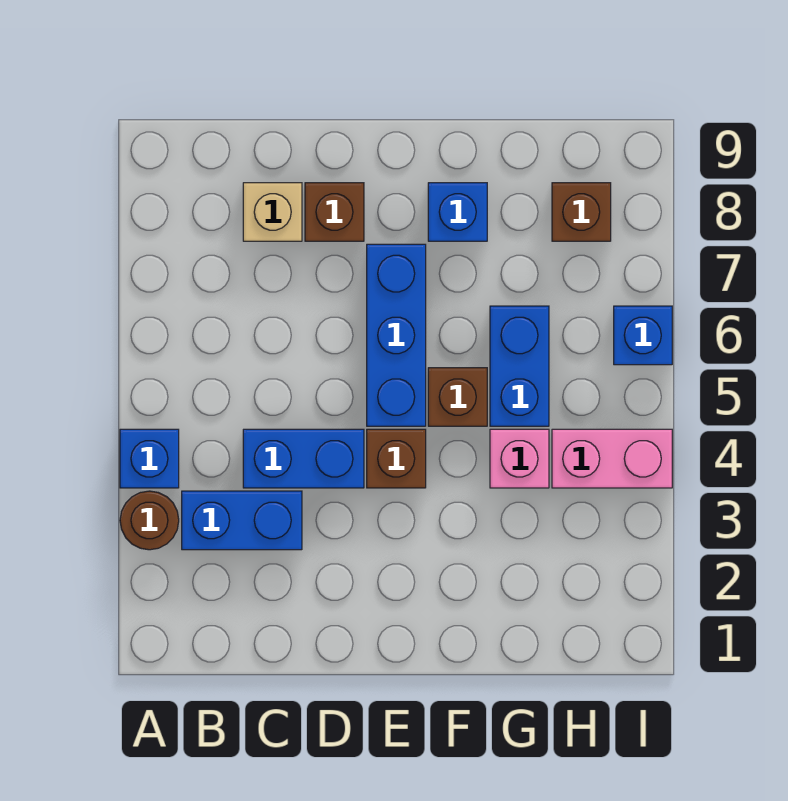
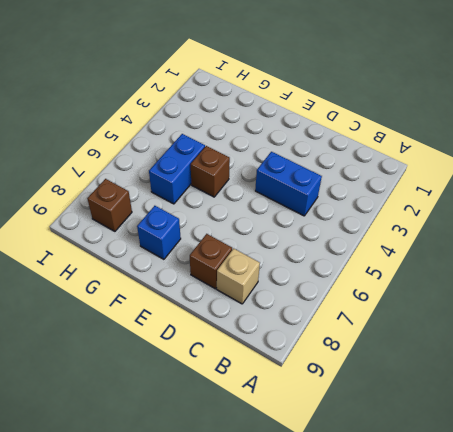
none -> brown 1x1 round brick [120,491,179,550]
none -> blue 1x1 brick [120,429,179,488]
none -> blue 1x2 brick [182,491,302,550]

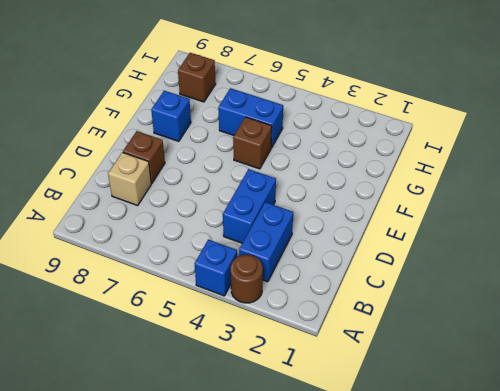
none -> brown 1x1 brick [367,429,426,488]
none -> blue 1x3 brick [367,244,426,426]
none -> pink 1x1 brick [490,429,549,488]

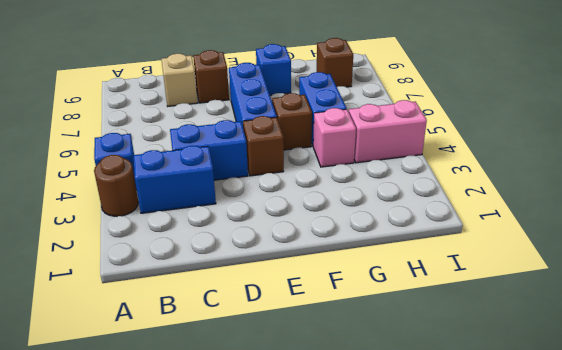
none -> blue 1x1 brick [614,306,672,365]

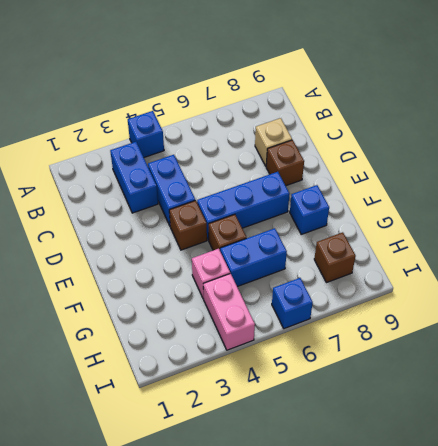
none -> brown 1x1 round brick [120,491,179,550]

